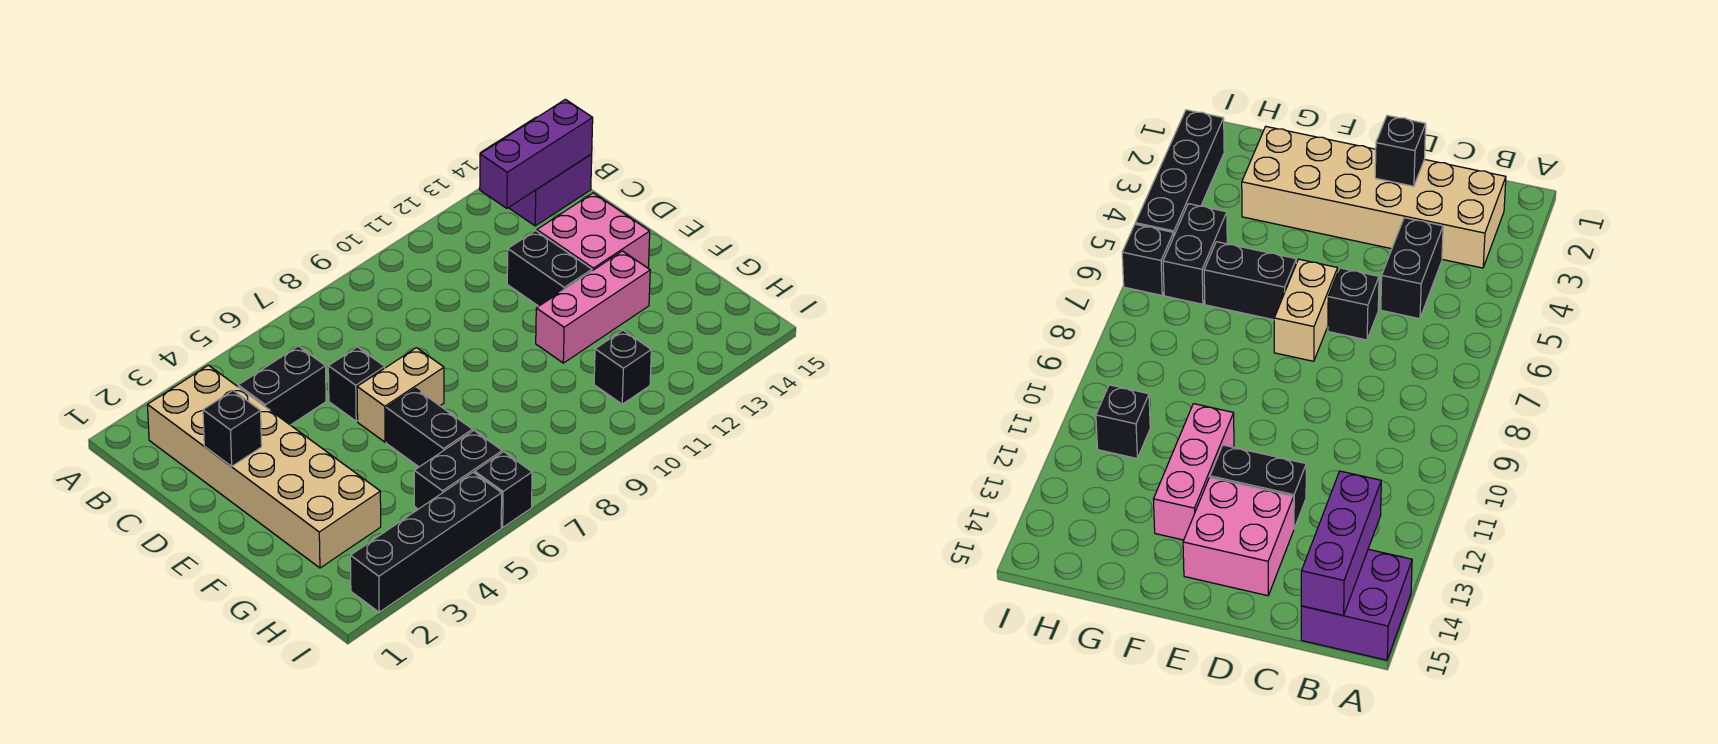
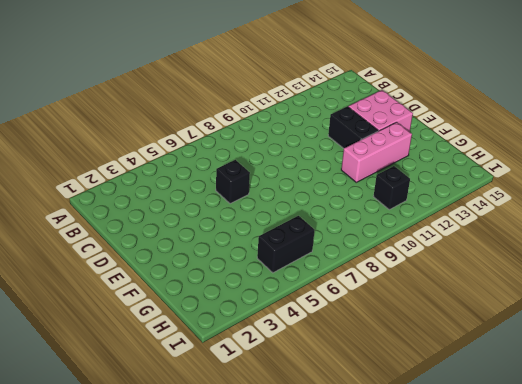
none -> purple 2x2 brick [481,117,592,226]
none -> tan 2x6 brick [148,365,381,568]
none -> black 1x2 brick [238,346,326,425]

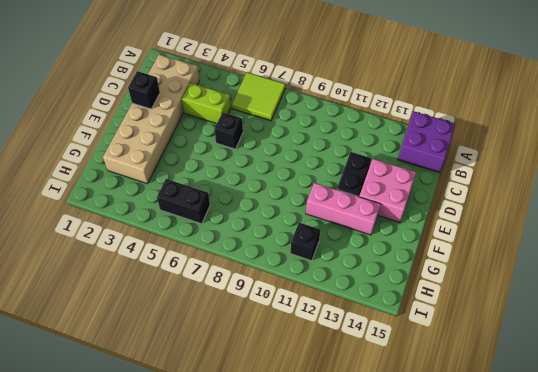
lime 2x2 tile [232,72,286,121] -> none
lime 1x2 brick [182,83,231,123] -> black 1x2 brick [238,346,326,425]
none -> tan 1x2 brick [357,348,444,442]
none -> black 1x2 brick [386,388,473,467]
none -> black 1x4 brick [350,472,502,612]

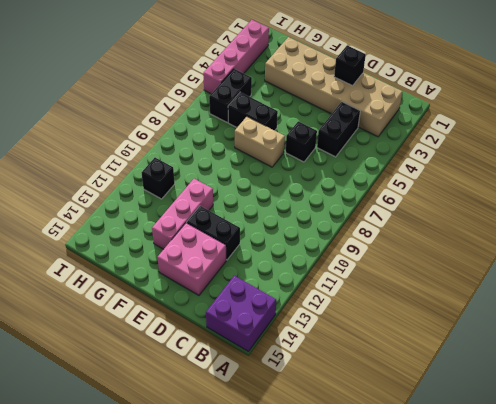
tan 1x2 brick [235,117,285,167] -> tan 1x2 brick turned to [357,348,444,442]
pink 1x4 brick [203,20,269,94] -> black 1x4 brick [350,472,502,612]
none -> black 1x1 brick [475,452,532,527]
none -> purple 1x3 brick [480,99,593,208]

